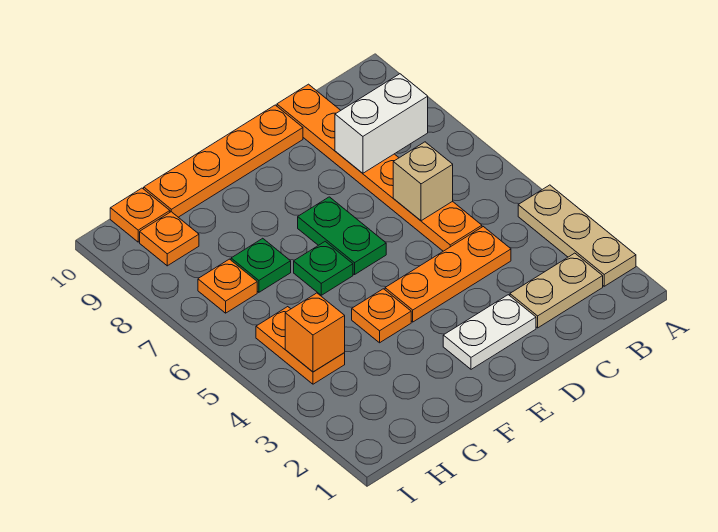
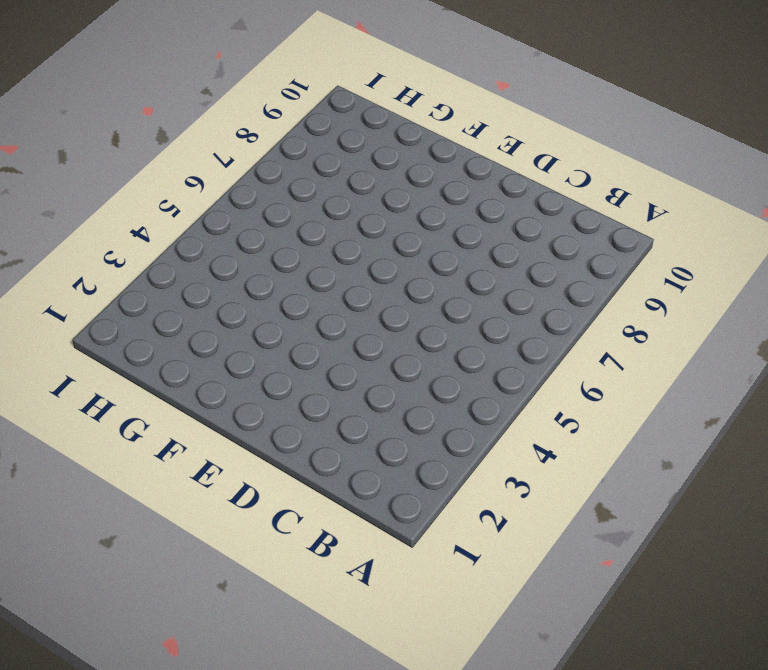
none -> tan 1x3 plate [518,185,636,286]
none -> tan 1x2 plate [510,253,603,328]
none -> orange 1x3 plate [385,227,511,322]

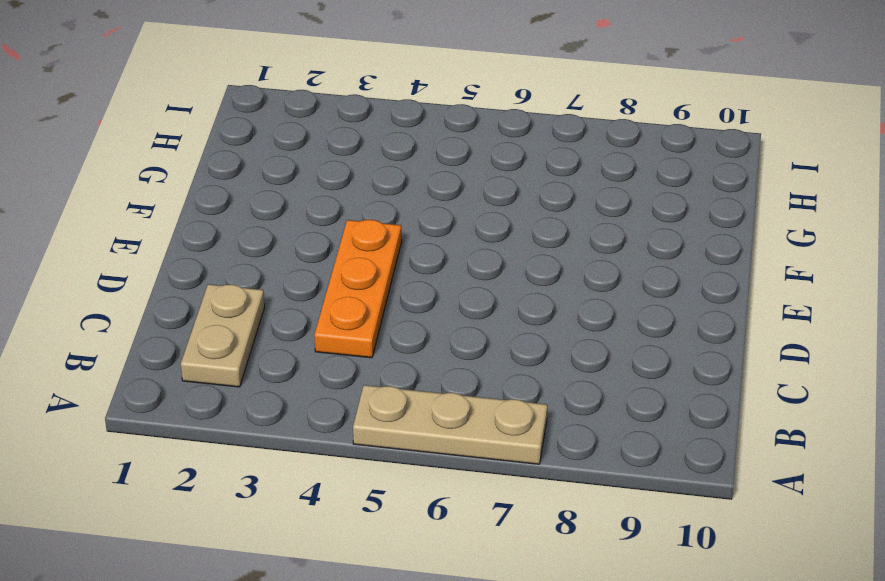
tan 1x3 plate [353,385,547,464] -> tan 1x3 plate moved to [518,185,636,286]
none -> orange 1x6 plate [277,84,482,251]
none -> white 1x2 plate [443,295,536,369]
none -> orange 1x4 plate [144,105,303,217]

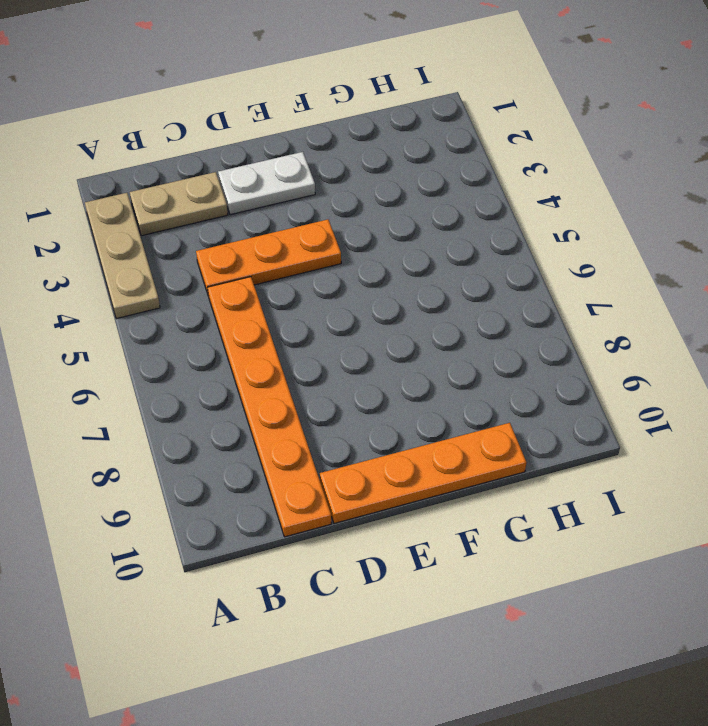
none -> green 1x2 plate [298,197,386,275]
none -> orange 1x1 plate [352,289,411,343]
none -> green 1x1 plate [294,241,353,295]

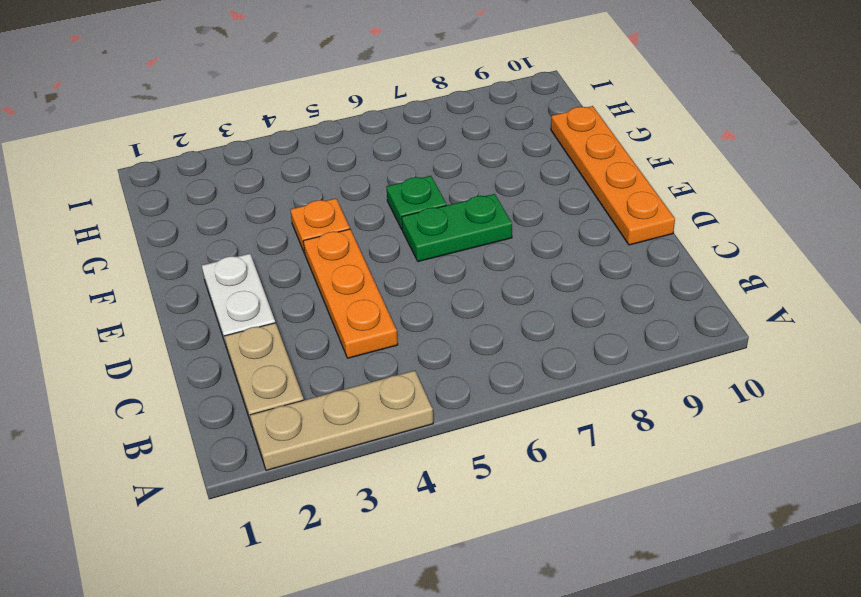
none -> orange 1x6 plate [277,84,482,251]
none -> green 1x1 plate [231,238,291,292]
none -> orange 1x2 plate [256,307,345,384]

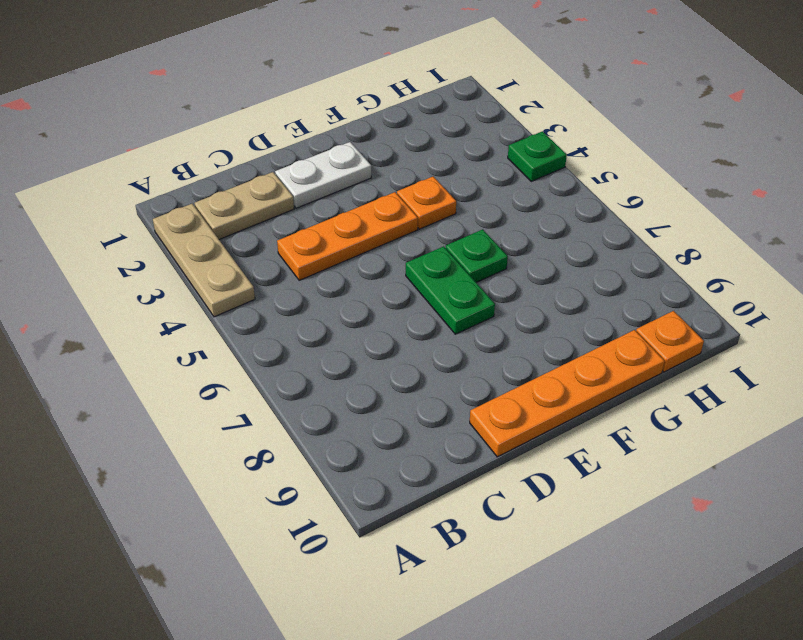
green 1x1 plate [508,131,567,181] -> green 1x1 plate moved to [231,238,291,292]
none -> orange 1x6 plate [277,84,482,251]
none -> orange 1x2 plate [256,307,345,384]
none -> orange 1x1 plate [198,259,257,313]

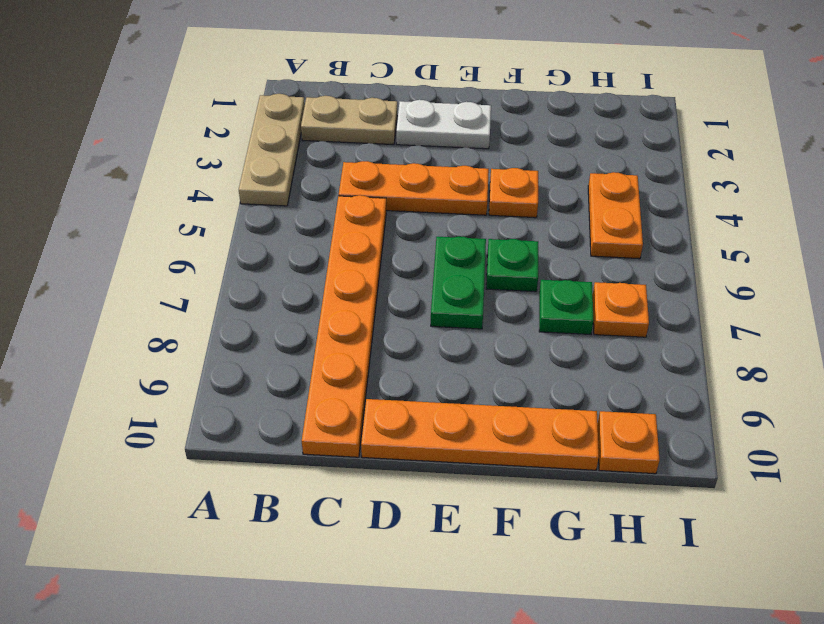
none -> orange 1x1 plate [140,212,199,266]
none -> white 1x2 brick [335,74,428,173]
none -> tan 1x1 brick [393,142,453,221]

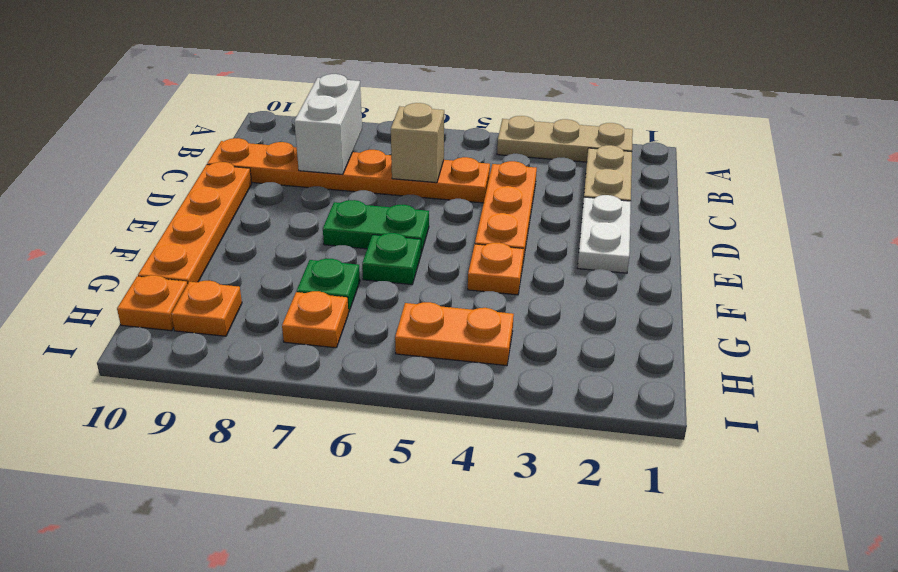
none -> orange 1x1 brick [285,293,345,372]

